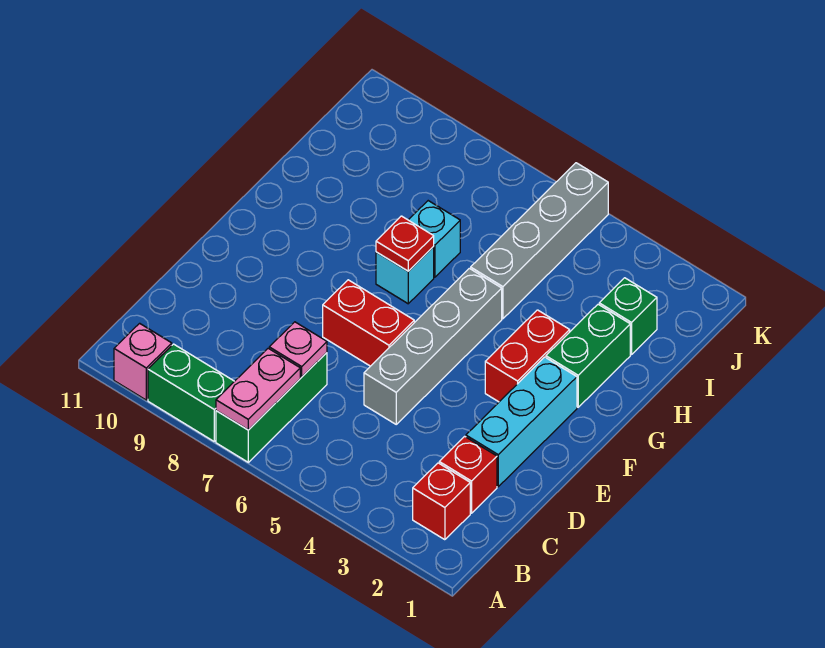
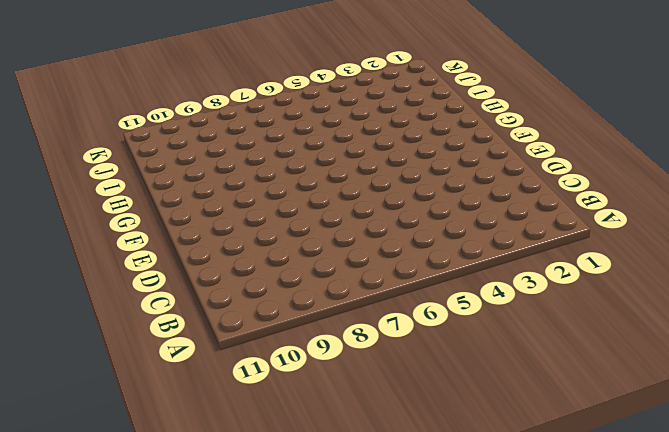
none -> green 1x3 brick [216,353,327,462]
none -> green 1x2 brick [148,344,234,441]
none -> pink 1x1 brick [114,323,172,400]

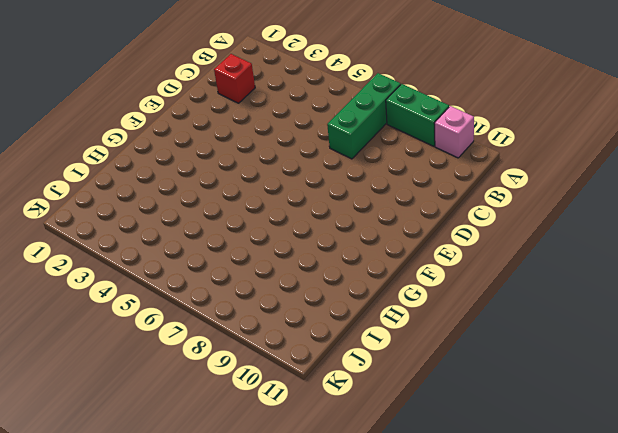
none -> red 1x1 brick [413,463,470,540]
none -> cyan 1x3 brick [466,357,577,487]
none -> grey 1x4 brick [364,268,502,424]

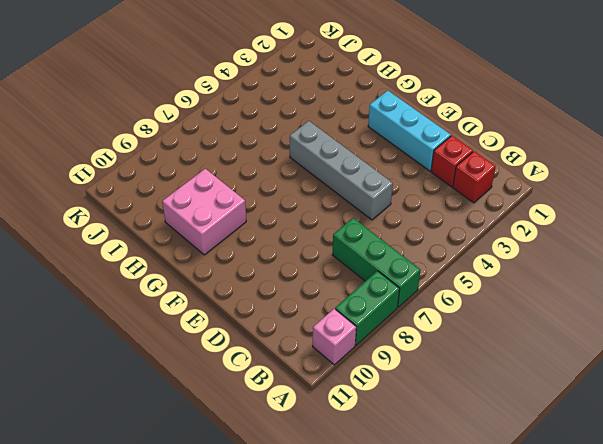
pink 2x2 brick [162,169,246,255] -> none
none -> red 1x2 brick [323,280,414,366]
none -> red 1x2 brick [485,310,570,402]
none -> green 1x2 brick [546,304,630,407]

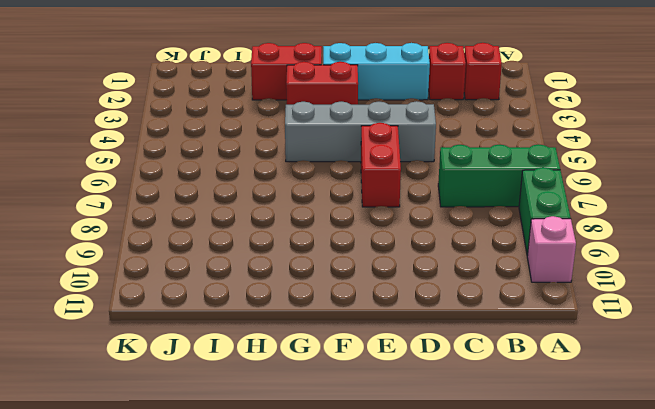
red 1x2 brick [251,43,322,100] -> green 1x2 brick [546,304,630,407]
none -> cyan 1x1 brick [376,247,434,304]
none -> grey 1x4 brick [471,163,608,319]
none -> cyan 1x1 brick [409,201,460,277]

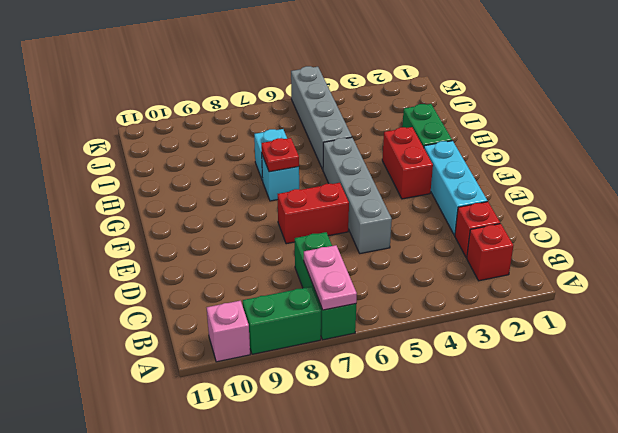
none -> green 1x1 brick [599,278,657,355]
none -> pink 1x1 plate [269,322,327,377]

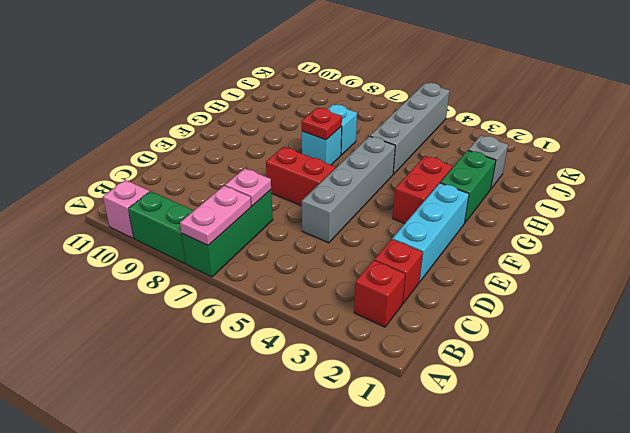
grey 1x1 brick [468,135,508,189] -> green 1x1 brick [599,278,657,355]

